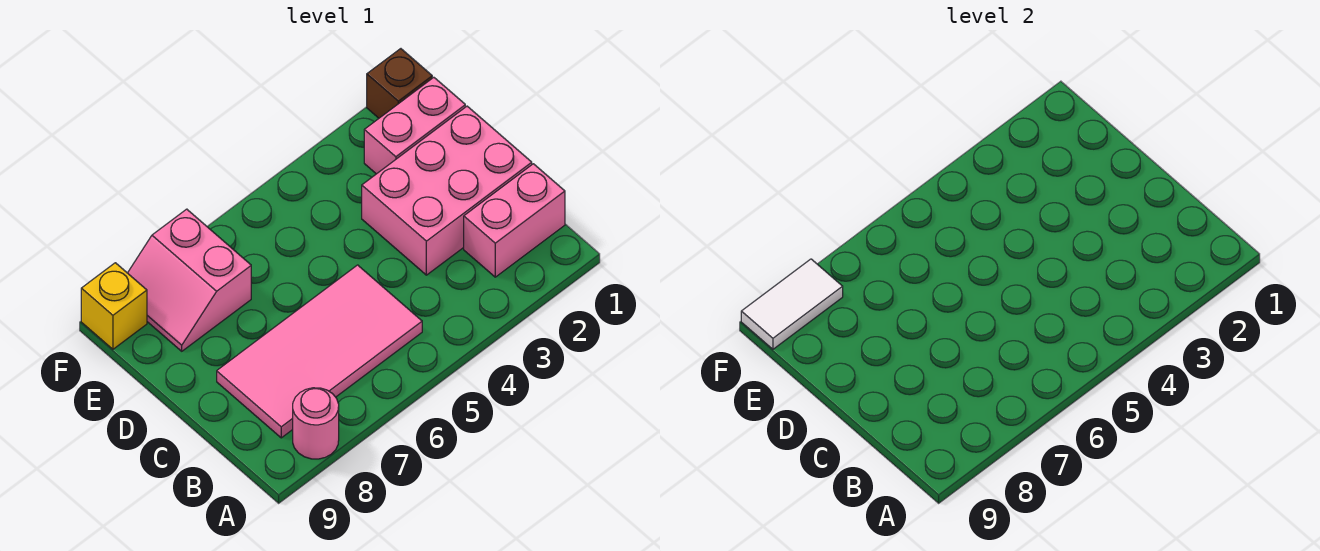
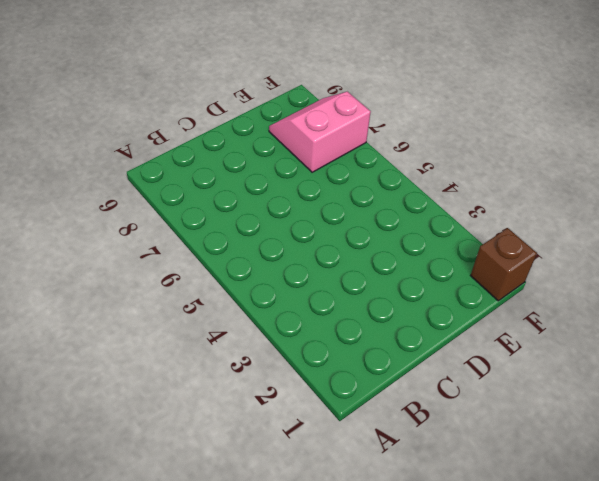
none -> pink 1x1 round brick [293,388,339,459]
none -> pink 1x2 brick [464,164,565,277]

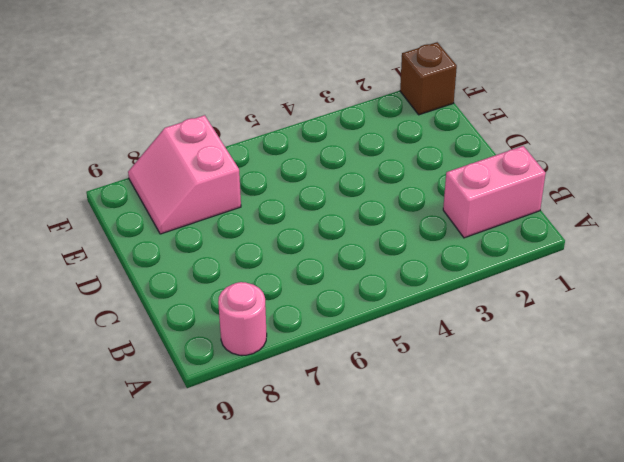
none -> pink 2x4 tile [217,265,422,438]
none -> pink 2x3 brick [362,106,532,275]

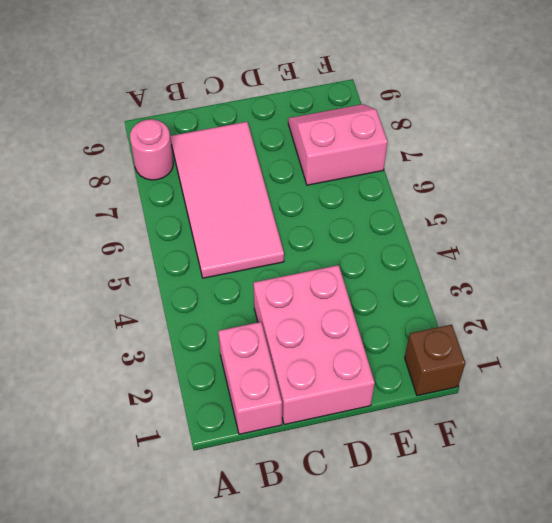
none -> pink 1x2 brick [364,77,465,174]
none -> yellow 1x1 brick [81,263,147,349]

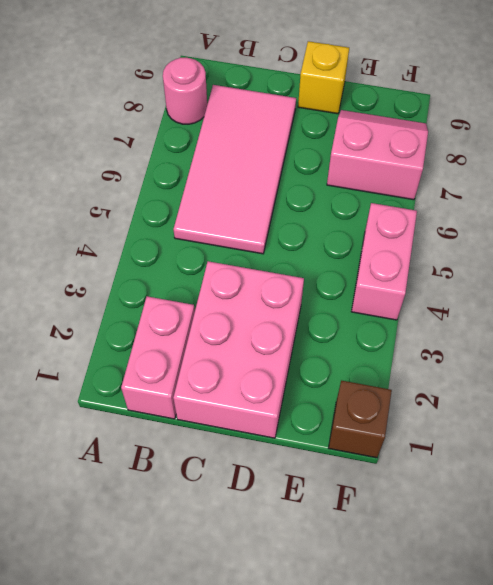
yellow 1x1 brick [298,41,349,114] -> yellow 1x1 brick moved to [81,263,147,349]
pink 1x2 brick [351,203,417,320] -> pink 1x2 brick moved to [364,77,465,174]
none -> white 1x2 tile [741,259,843,349]

